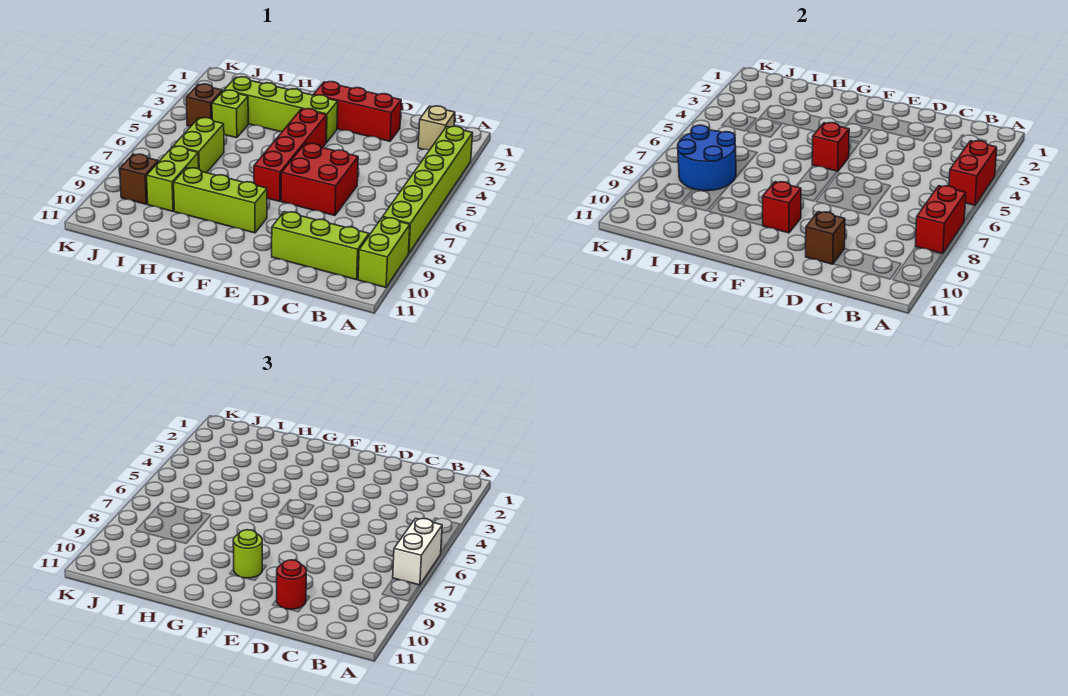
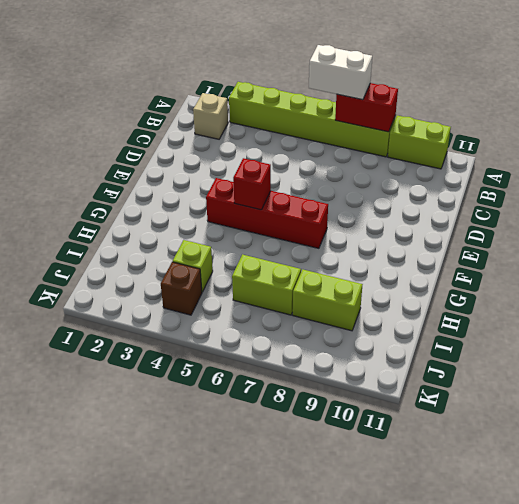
none -> lime 1x3 brick [272,212,369,280]
none -> red 1x3 brick [314,82,401,141]
none -> red 2x2 brick [281,143,358,216]

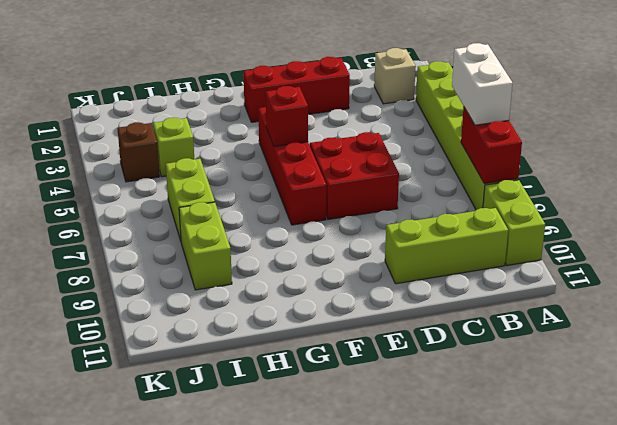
none -> lime 1x4 brick [224,77,338,143]
none -> lime 1x3 brick [174,168,267,233]
none -> brown 1x1 brick [120,154,158,204]

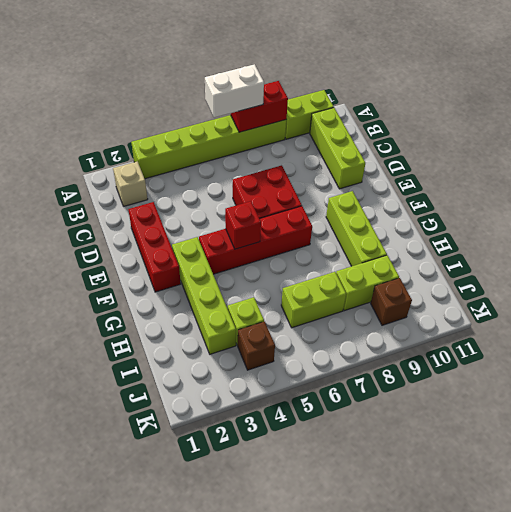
none -> red 1x2 brick [949,141,997,206]
none -> brown 1x1 brick [806,212,845,264]
none -> red 1x1 brick [762,182,801,233]

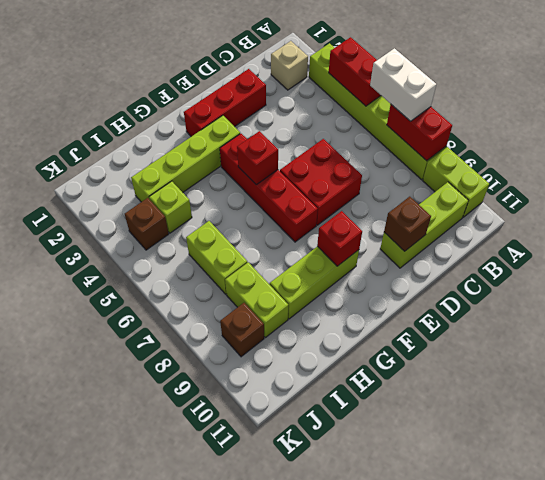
none -> blue 2x2 round brick [678,125,736,191]
none -> red 1x1 round brick [277,560,306,609]
none -> lime 1x1 round brick [233,530,262,578]

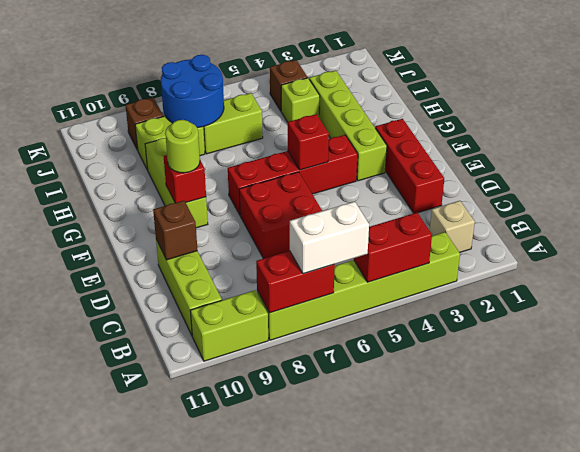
none -> red 1x1 round brick [277,560,306,609]

